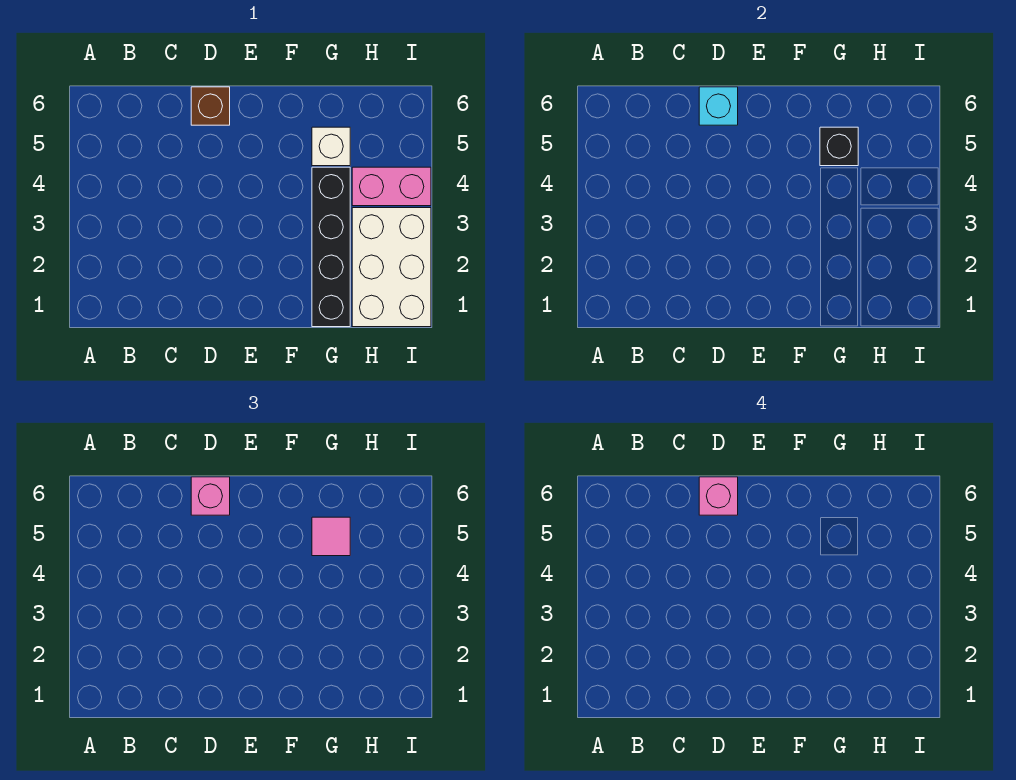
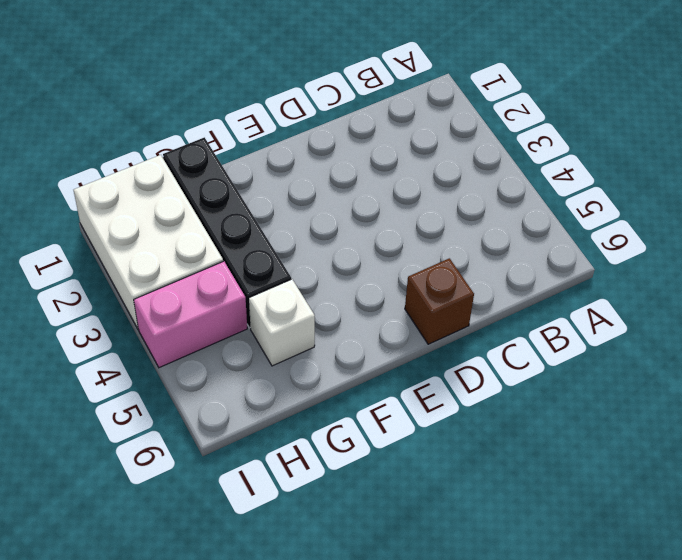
none -> cyan 1x1 brick [699,87,738,125]
none -> black 1x1 brick [820,127,858,166]

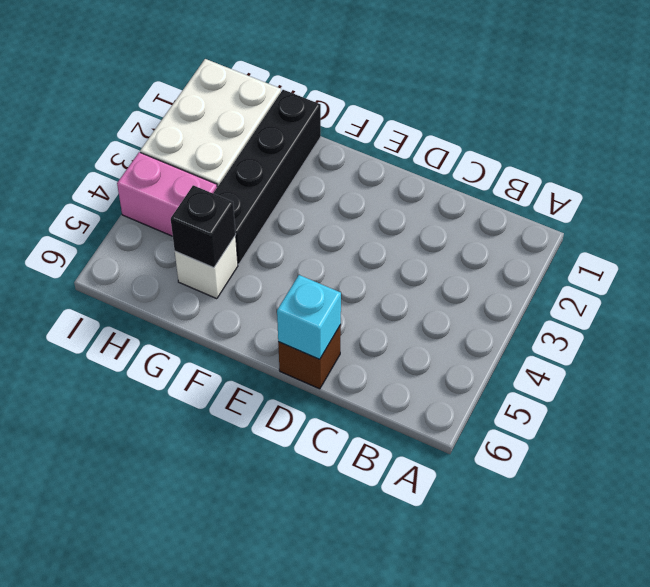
none -> pink 1x1 brick [191,477,230,515]
none -> pink 1x1 tile [312,517,350,556]

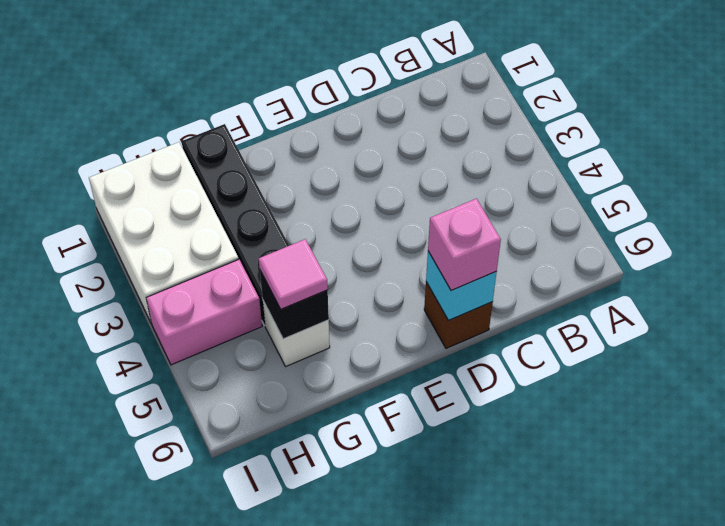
none -> pink 1x1 brick [699,477,738,515]

